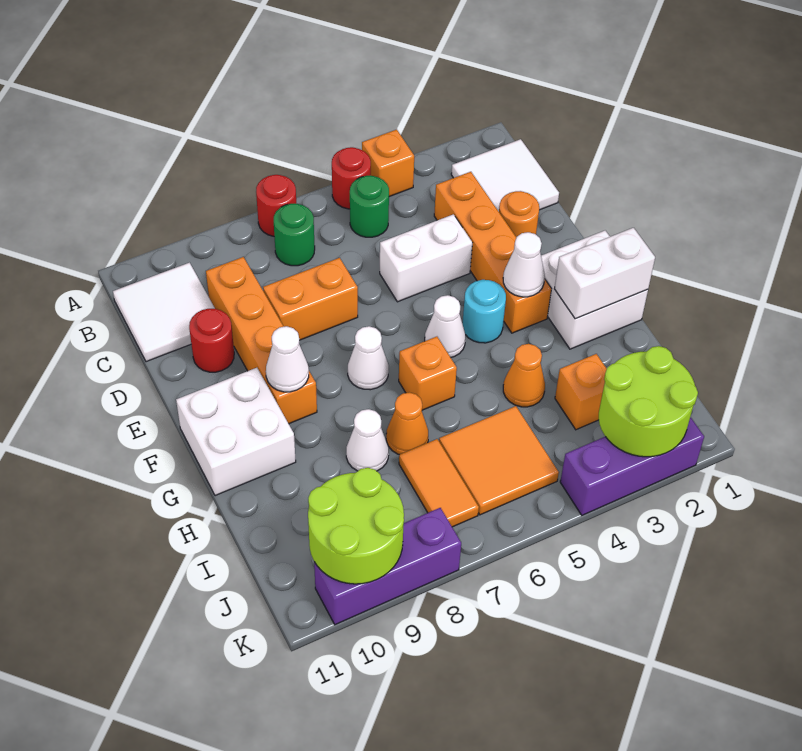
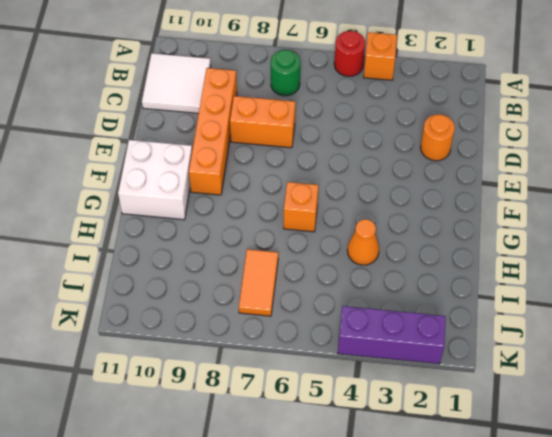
none -> red 1x1 round brick [256,175,296,236]
none -> white 2x2 tile [451,139,559,211]
none -> green 1x1 round brick [350,175,389,237]
none -> orange 1x4 brick [434,172,551,333]

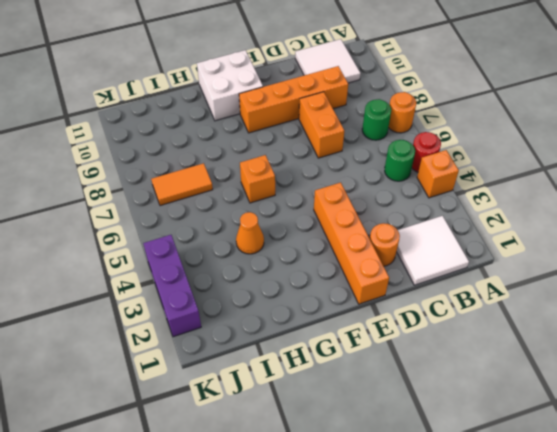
orange 1x1 round brick [389,92,416,133] -> red 1x1 round brick [256,175,296,236]
orange 1x4 brick [314,182,389,304] -> orange 1x4 brick turned to [434,172,551,333]
none -> white 1x2 brick [380,214,472,302]
none -> red 1x1 round brick [189,309,234,372]
none -> white 2x2 brick [541,231,648,349]
none -> cyan 1x1 round brick [463,280,506,343]

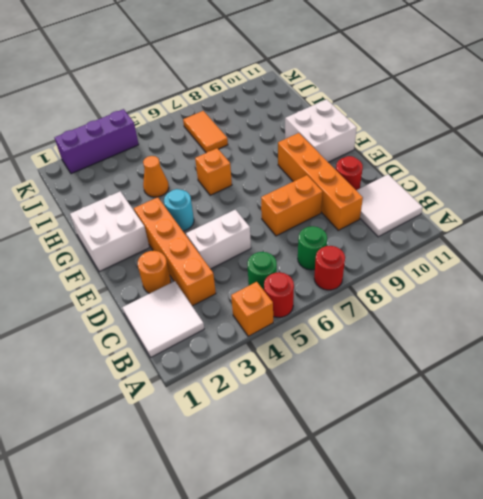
none -> white 1x1 cone [425,295,465,357]
none -> white 1x1 cone [348,326,389,390]
none -> orange 1x1 cone [386,392,428,455]
none -> white 1x1 cone [346,409,389,471]

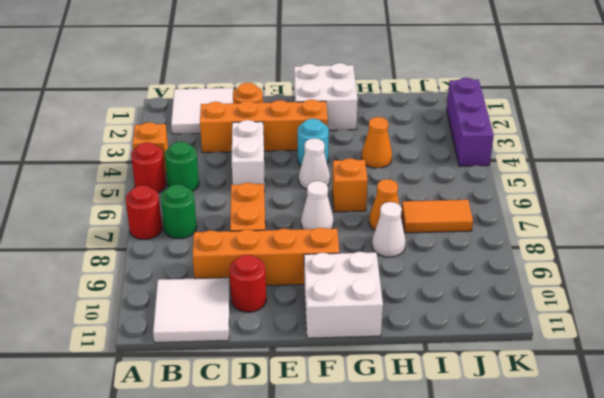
none -> orange 1x1 brick [555,354,607,430]
none -> orange 2x2 tile [439,406,559,515]
none -> purple 1x3 brick [314,508,461,625]
none -> white 1x1 cone [503,232,545,297]

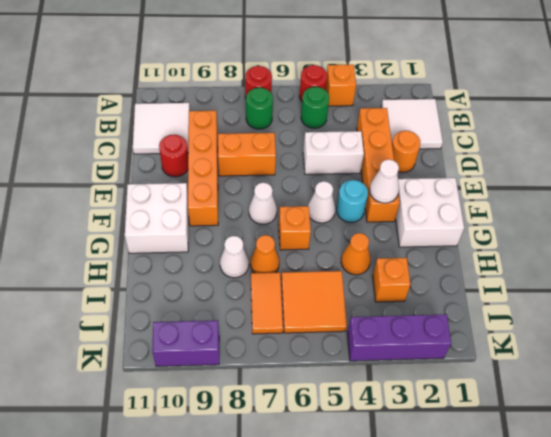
purple 1x2 brick [152,320,219,366] -> purple 1x3 brick [314,508,461,625]
none -> white 1x1 cone [266,326,309,392]
none -> white 1x2 brick [555,228,655,319]
none -> lime 2x2 round brick [599,346,698,457]
none -> lime 2x2 round brick [308,468,404,584]

